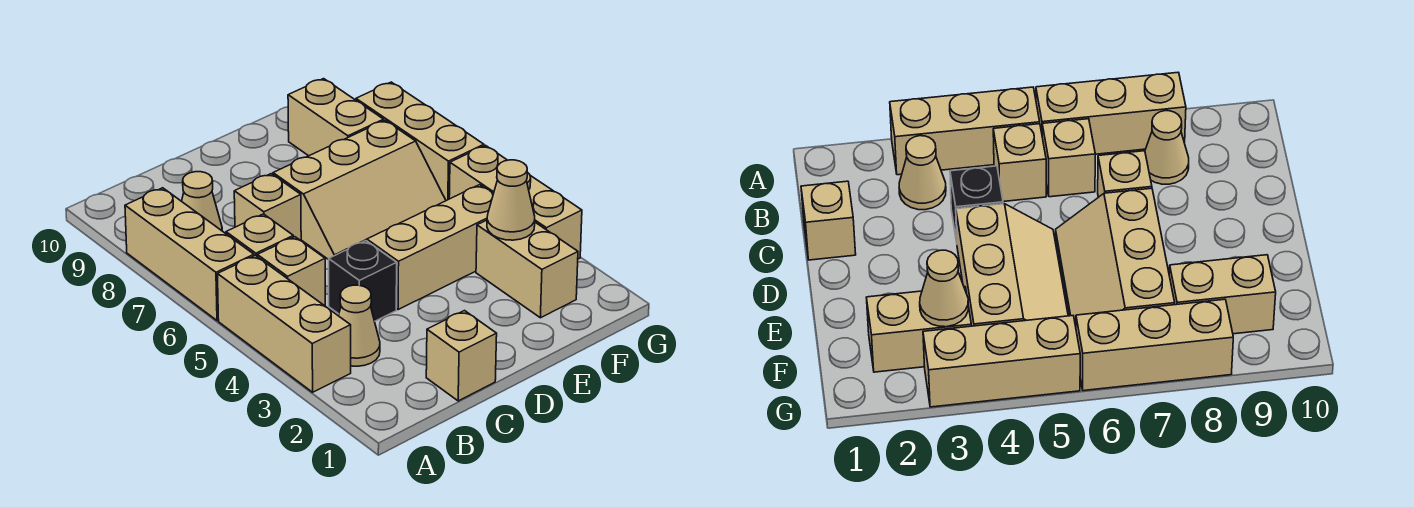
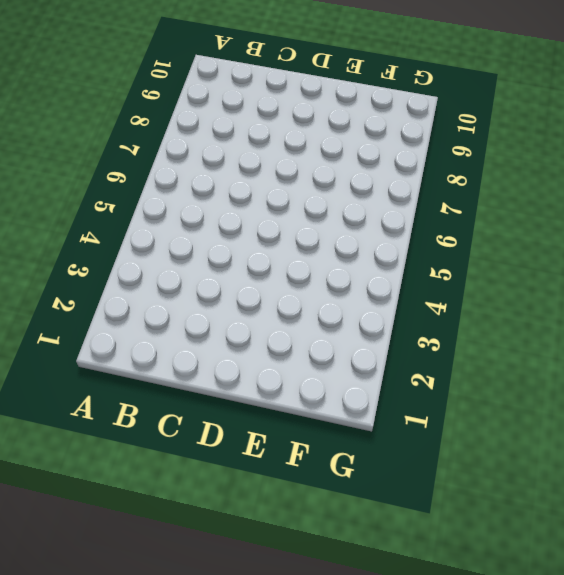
none -> tan 1x3 brick [218,256,351,392]
none -> tan 1x3 brick [125,188,254,321]
none -> tan 1x1 cone [339,285,380,366]

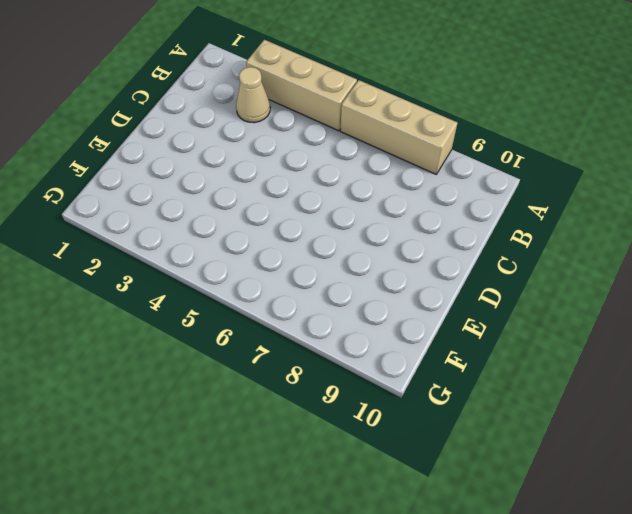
none -> tan 1x1 brick [257,237,325,306]
none -> tan 1x1 brick [226,214,293,256]
none -> tan 1x1 cone [182,172,222,231]

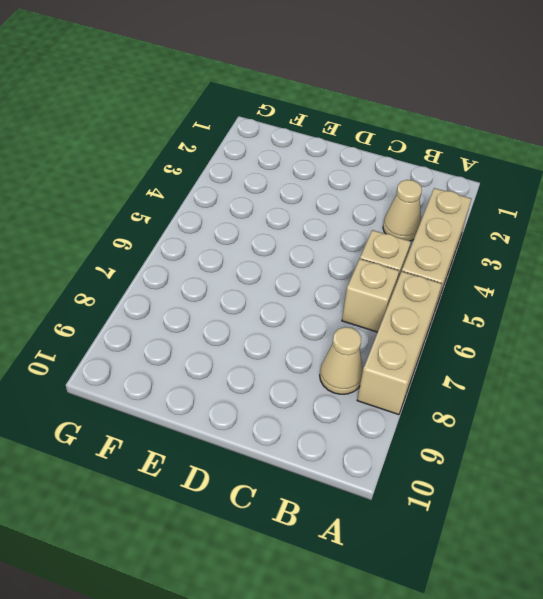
none -> tan 1x1 brick [426,311,497,401]
none -> black 1x1 brick [329,241,397,321]
none -> tan 1x1 brick [234,174,301,241]

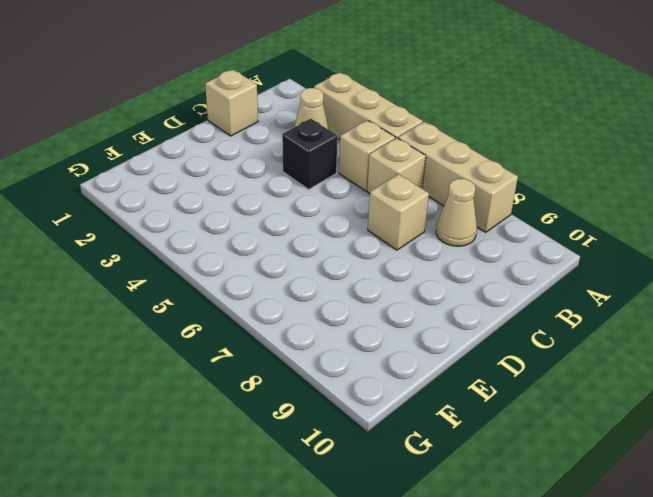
none -> tan 2x3 slope [360,185,493,309]
none -> tan 2x3 slope [273,120,446,260]
none -> tan 1x2 brick [476,220,578,318]

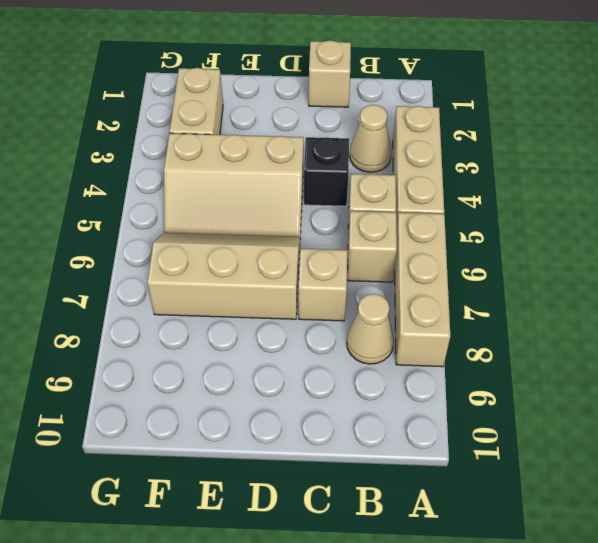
none -> tan 1x2 brick [288,79,384,156]
none -> tan 1x3 brick [449,145,582,259]
none -> tan 1x3 brick [356,82,484,201]

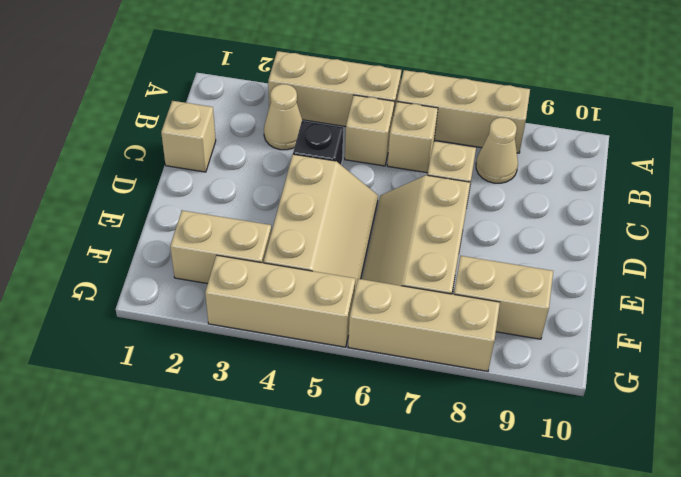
none -> tan 1x1 cone [487,160,535,240]

